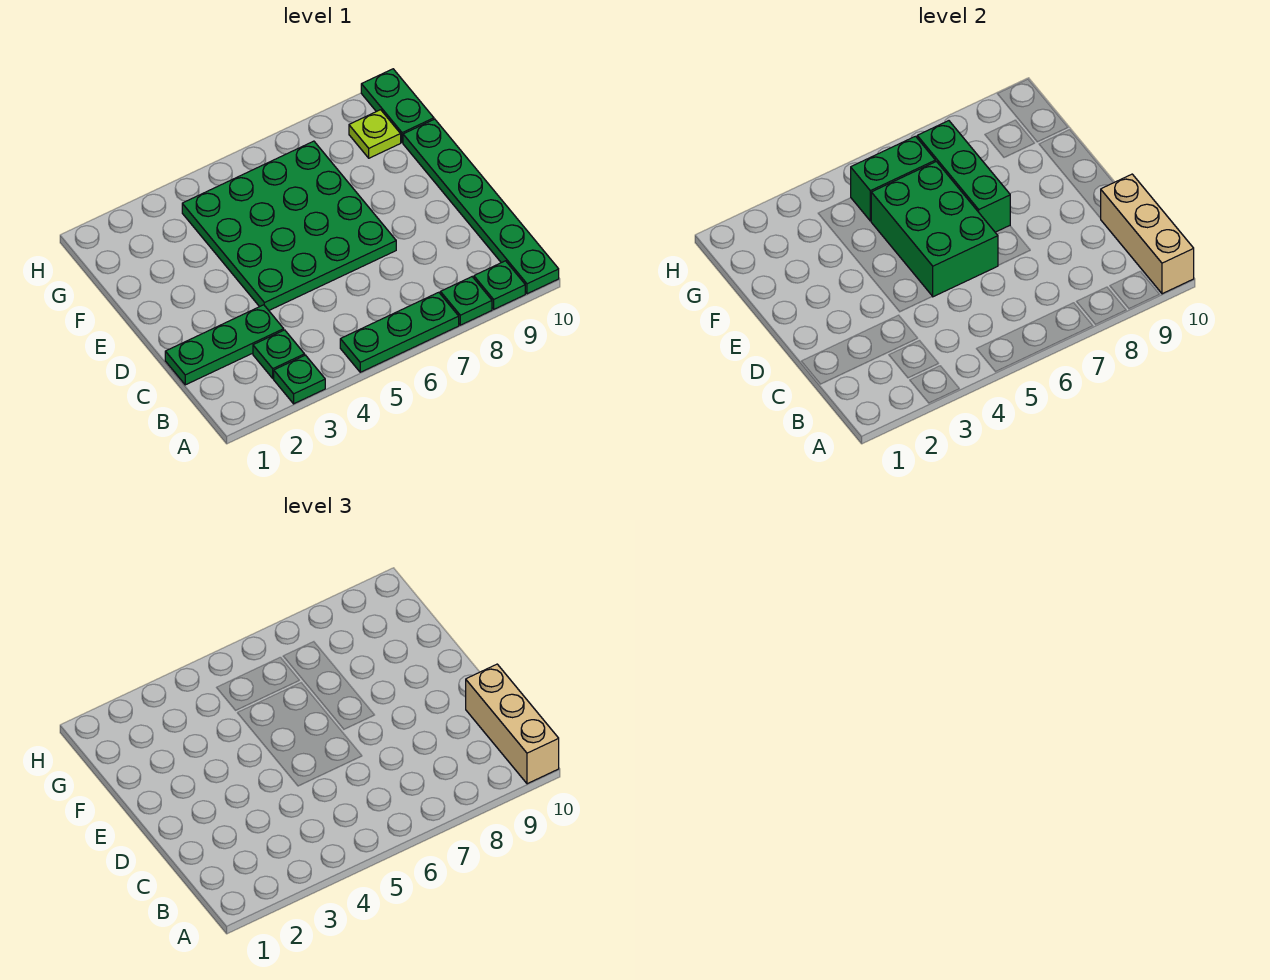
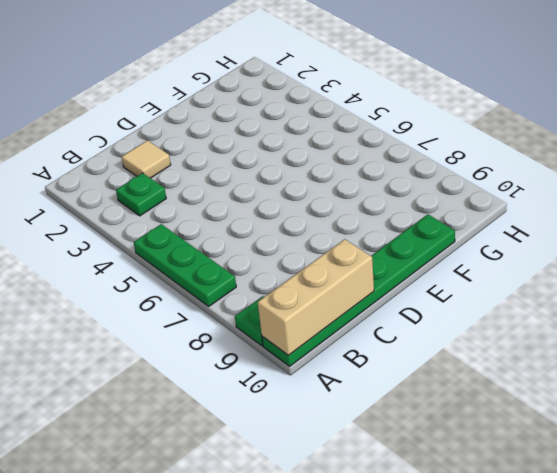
tan 1x1 tile [122,140,171,178] -> green 1x3 plate [165,305,284,385]
none -> green 1x1 plate [274,355,325,404]
none -> green 1x1 plate [440,277,492,325]
none -> green 4x4 plate [182,141,396,310]

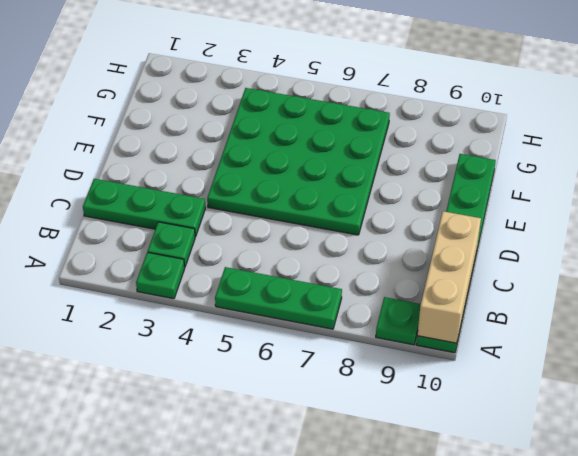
none -> green 1x1 plate [440,277,492,325]
none -> lime 1x1 plate [349,110,401,158]
none -> green 1x2 plate [361,69,434,143]

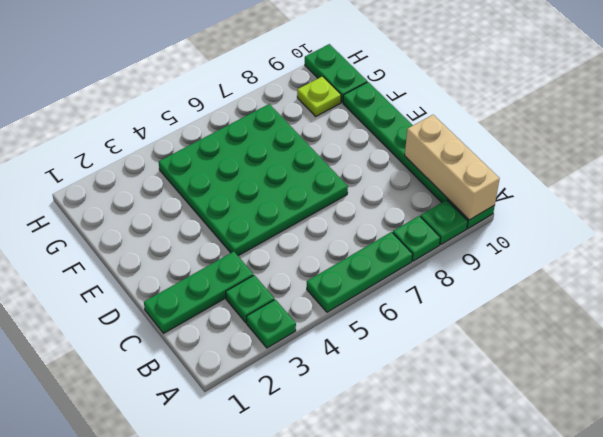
none -> green 2x3 brick [871,161,998,297]
none -> green 1x3 brick [917,121,1010,232]
none -> green 1x2 brick [851,136,935,221]

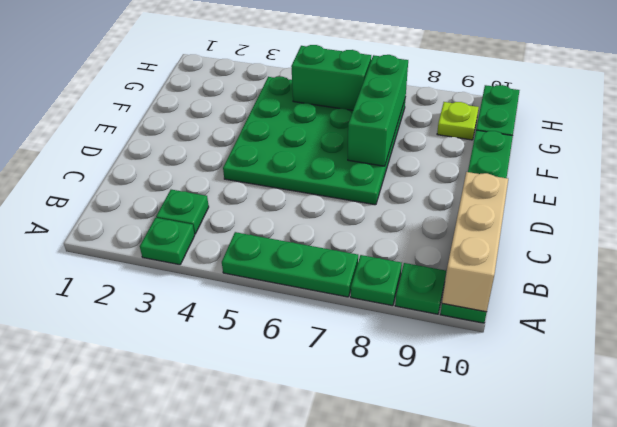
none -> green 1x3 plate [165,305,284,385]
none -> green 2x3 brick [871,161,998,297]
none -> tan 1x3 brick [466,664,559,784]

